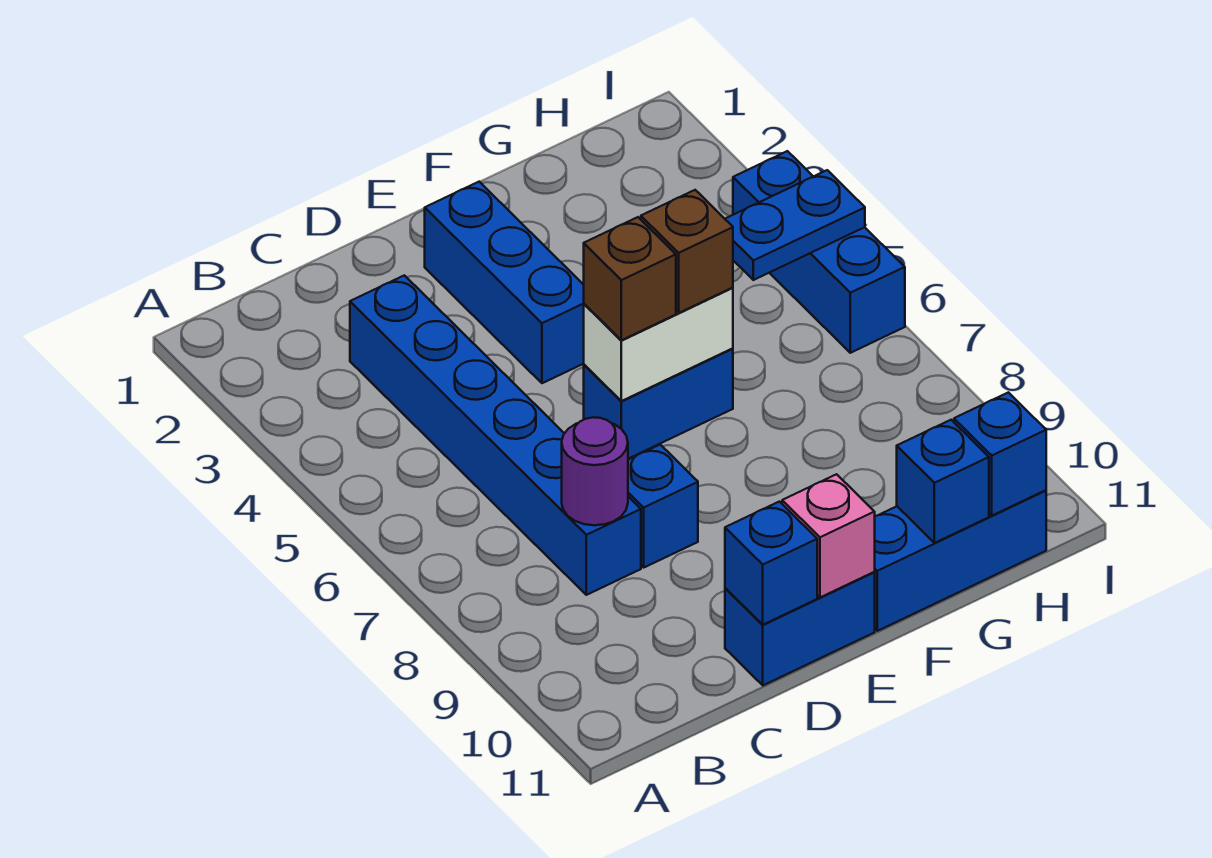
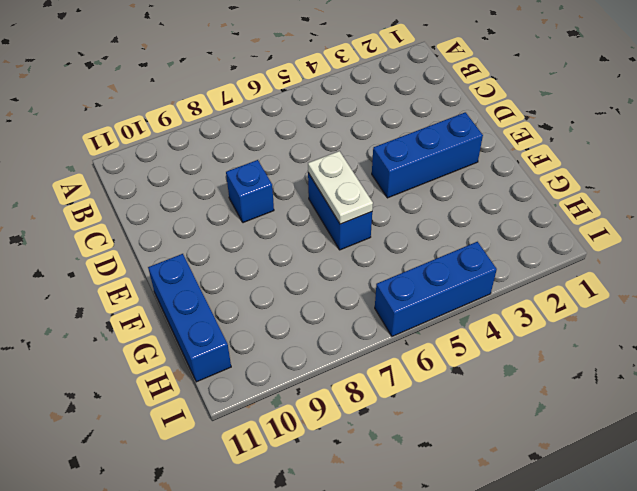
white 1x2 plate [308,151,373,224] -> white 1x2 brick [584,288,733,401]
none -> blue 1x6 brick [350,275,641,595]
none -> blue 1x2 brick [725,572,875,685]
none -> purple 1x1 round brick [562,417,628,525]

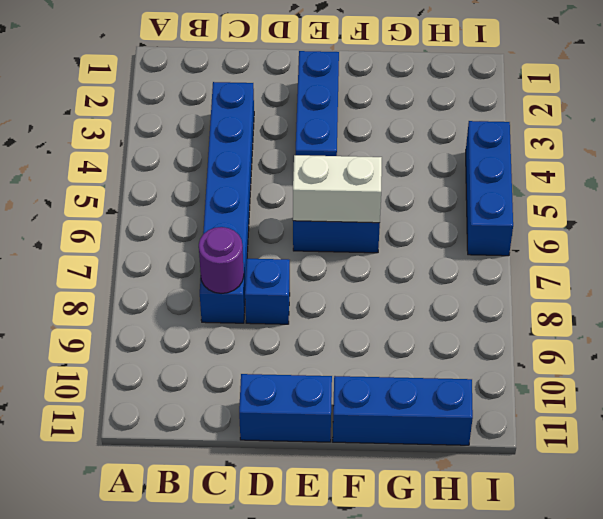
none -> blue 1x1 brick [725,502,817,625]
none -> pink 1x1 brick [782,474,875,597]
none -> blue 1x1 brick [897,420,989,543]

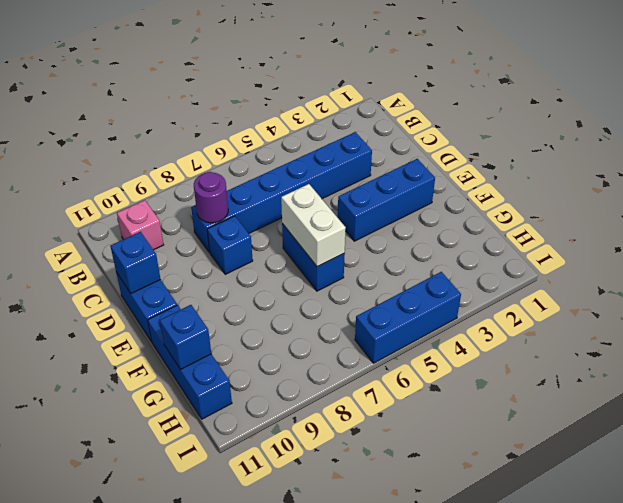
pink 1x1 brick [117,200,163,250] -> pink 1x1 brick moved to [782,474,875,597]
none -> blue 1x2 plate [725,170,865,280]
none -> blue 1x1 brick [954,392,1046,516]
none -> brown 1x1 brick [583,217,676,340]

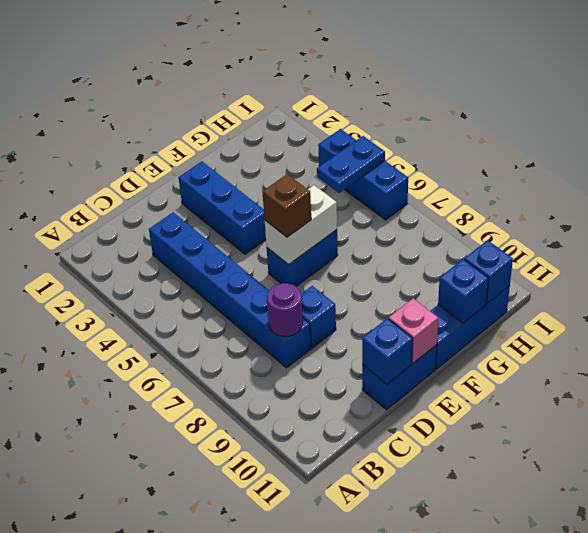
none -> brown 1x1 brick [641,190,733,313]

